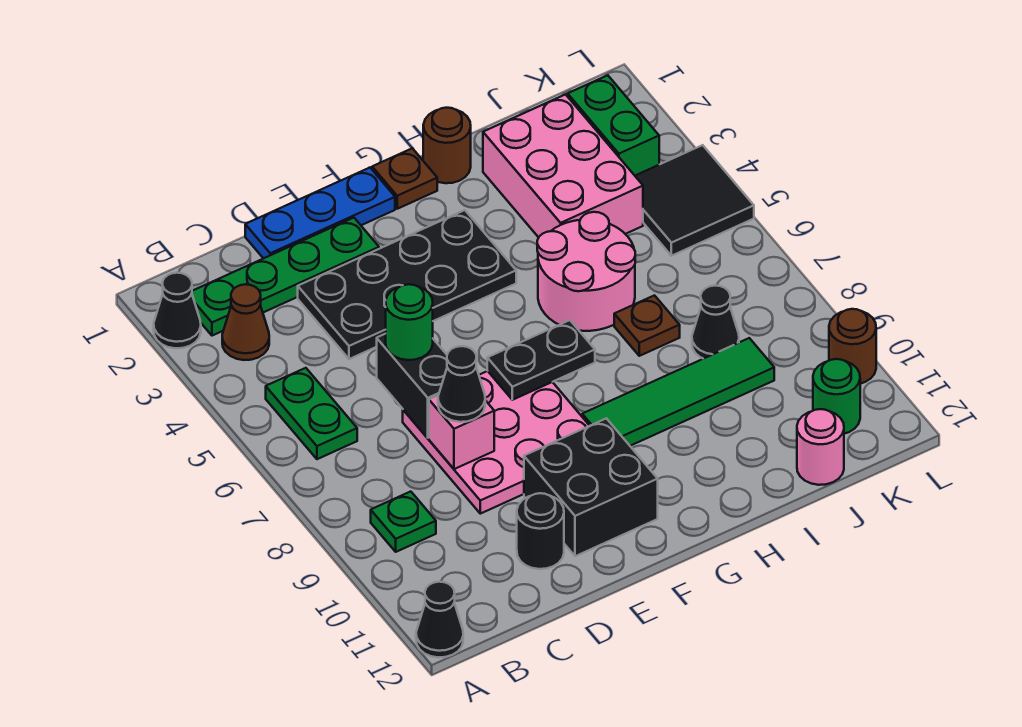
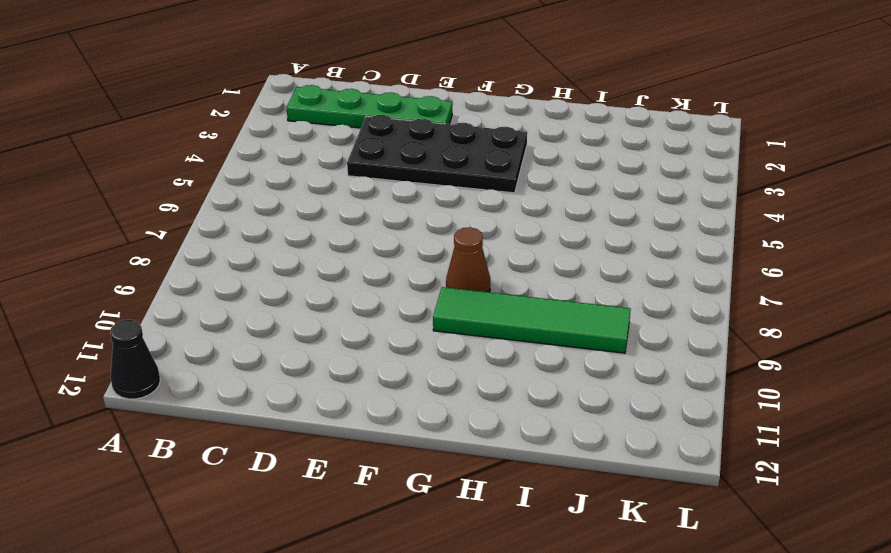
brown 1x1 cone [446,227,490,292] -> brown 1x1 cone moved to [222,284,269,360]
none -> black 1x1 cone [154,273,201,348]
none -> green 1x2 plate [266,368,357,459]
none -> green 1x1 plate [371,492,436,552]

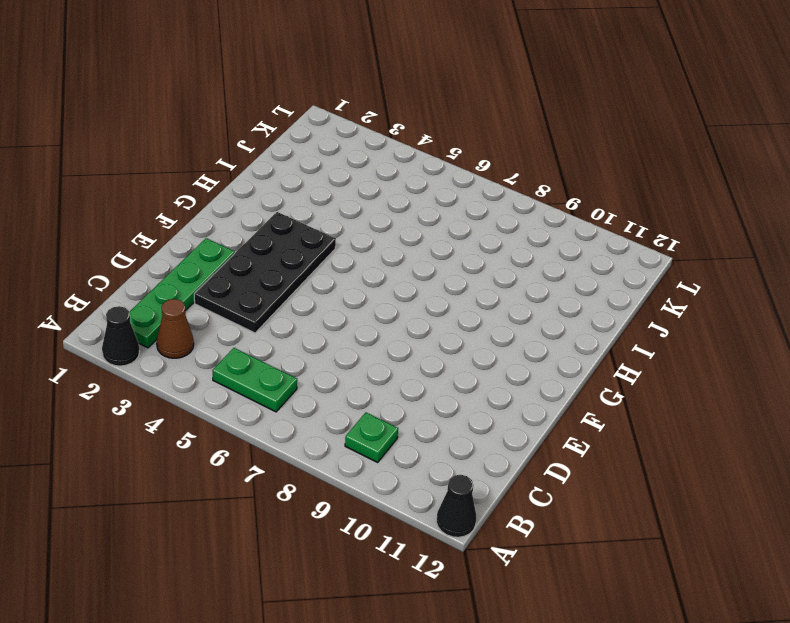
none -> blue 1x3 plate [245,168,395,259]
none -> pink 3x3 plate [403,371,589,514]
none -> black 1x1 round brick [517,493,564,569]

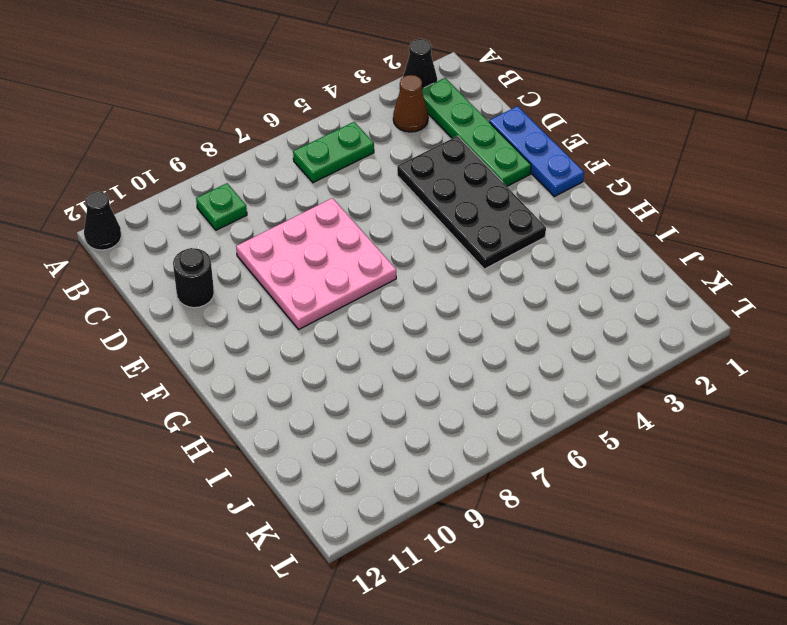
none -> black 2x2 brick [524,418,658,556]
none -> brown 1x1 plate [372,148,437,209]
none -> green 1x4 tile [582,338,774,446]

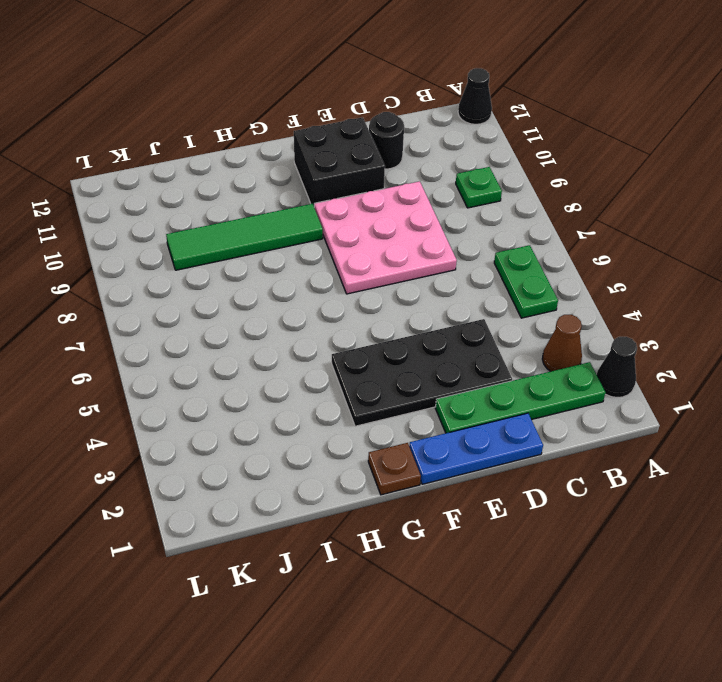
none -> brown 1x1 round brick [423,108,471,183]
none -> pink 2x2 round brick [537,212,635,331]
none -> pink 2x3 brick [483,95,643,237]

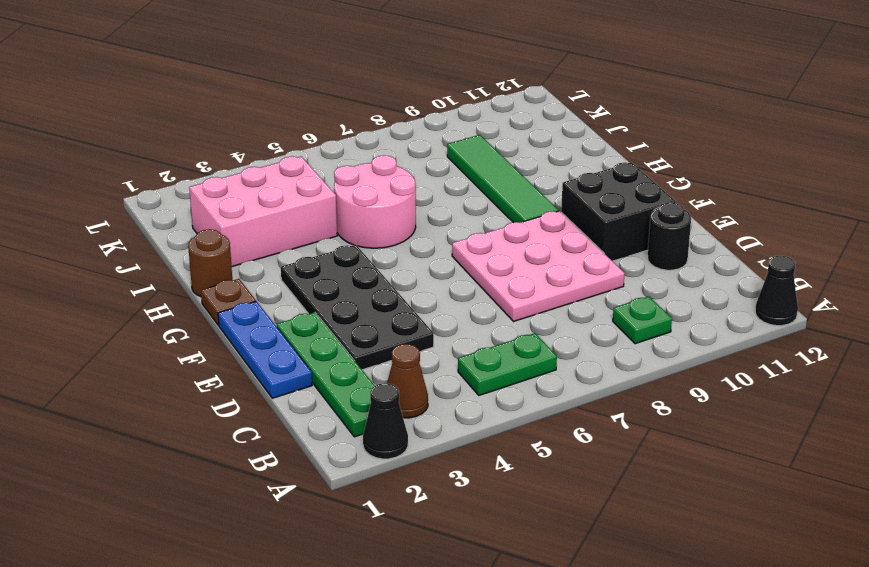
none -> brown 1x1 plate [614,295,680,356]
none -> black 1x1 cone [692,286,739,359]
none -> pink 1x1 round brick [797,409,844,485]

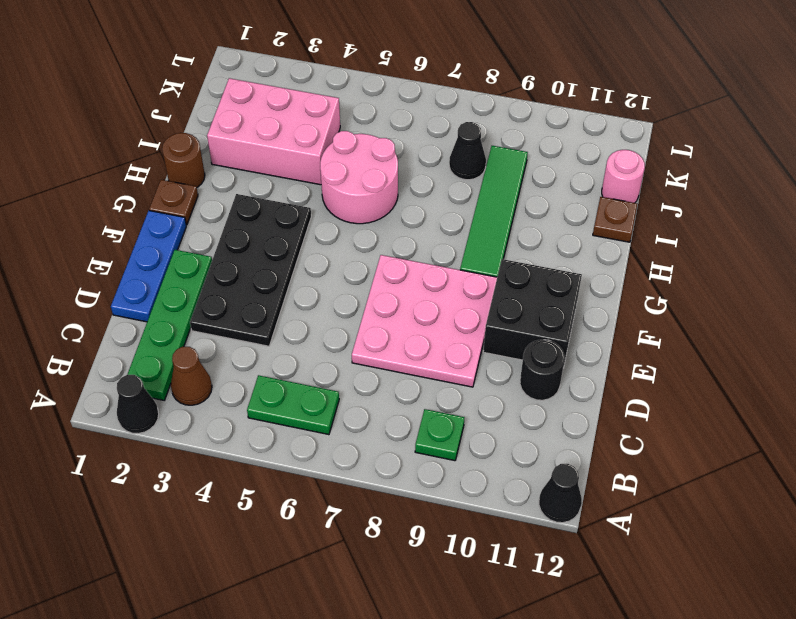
brown 1x1 plate [593,197,637,242] -> brown 1x1 plate moved to [614,295,680,356]
none -> green 1x2 brick [568,75,659,175]
none -> black 2x2 tile [635,145,754,256]
none -> green 1x1 round brick [813,359,860,434]

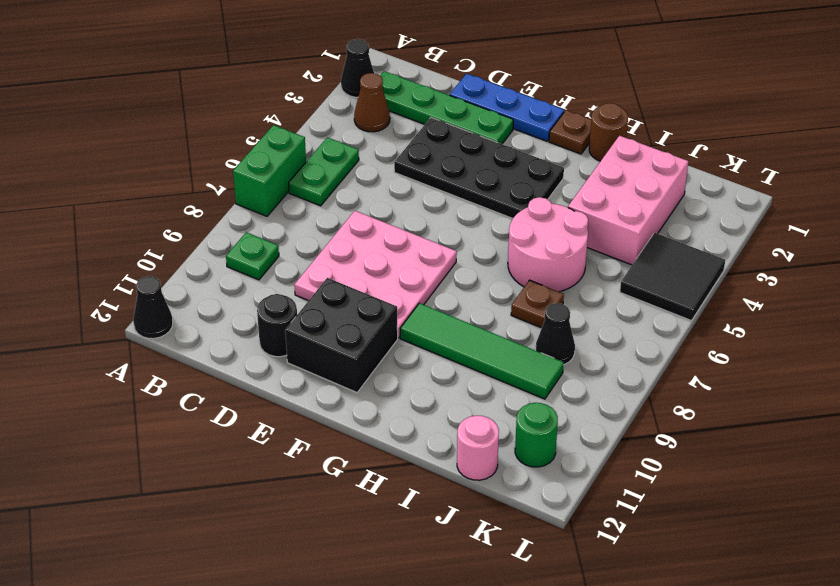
green 1x2 brick [233,125,306,216] -> green 1x2 brick moved to [568,75,659,175]
none -> brown 1x1 round brick [829,309,876,384]
none -> black 1x2 brick [377,334,447,438]
none -> pink 1x1 brick [429,396,494,469]

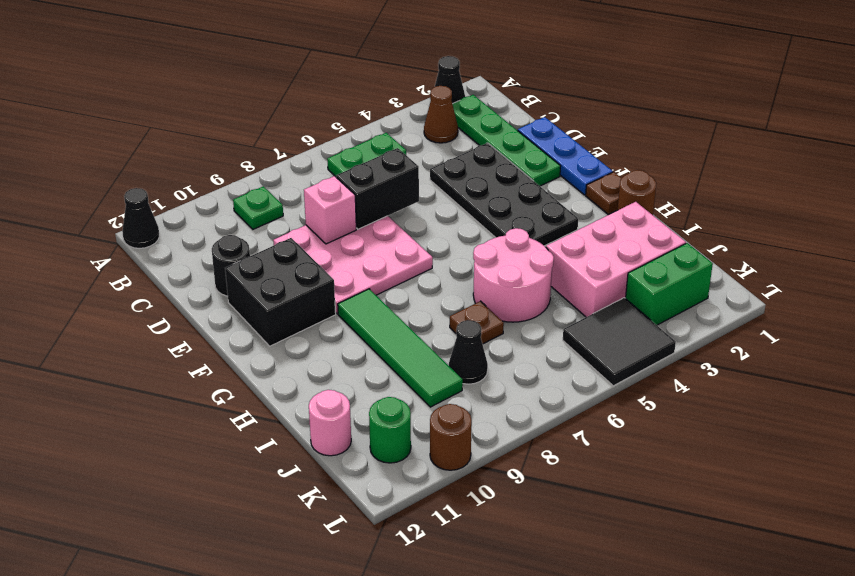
none -> black 1x2 plate [487,320,595,400]
none -> green 1x1 round brick [386,284,433,360]
none -> black 1x1 cone [438,346,485,422]

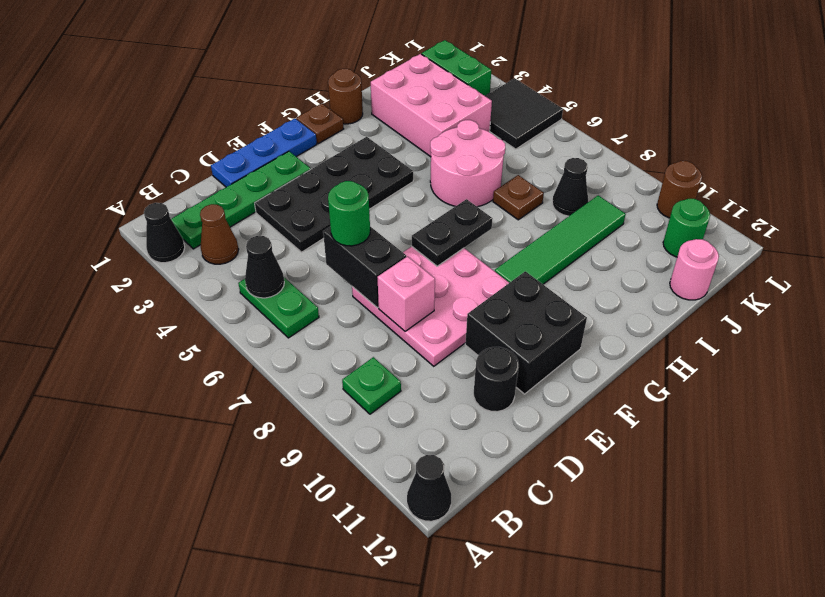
black 1x1 cone [245,236,284,298] -> black 1x1 cone moved to [438,346,485,422]

